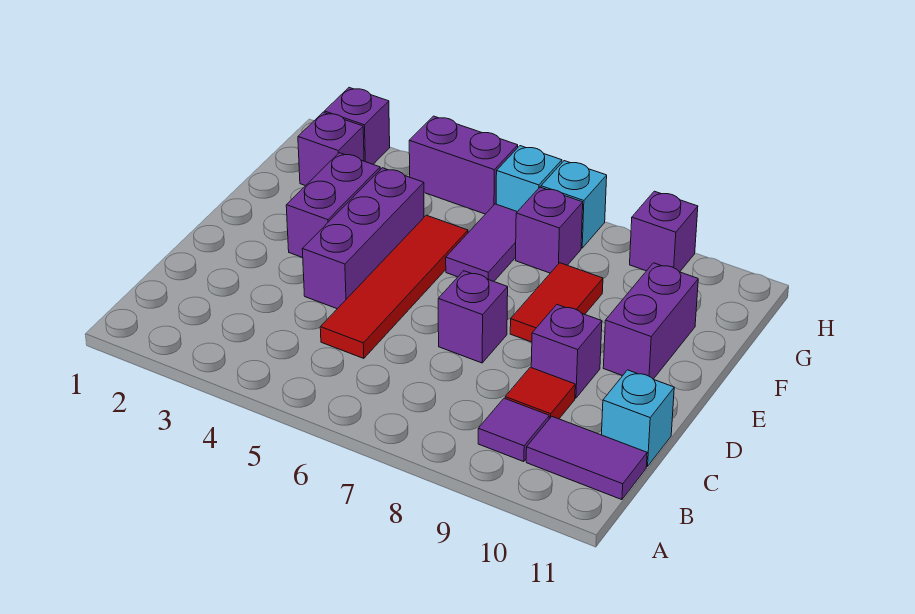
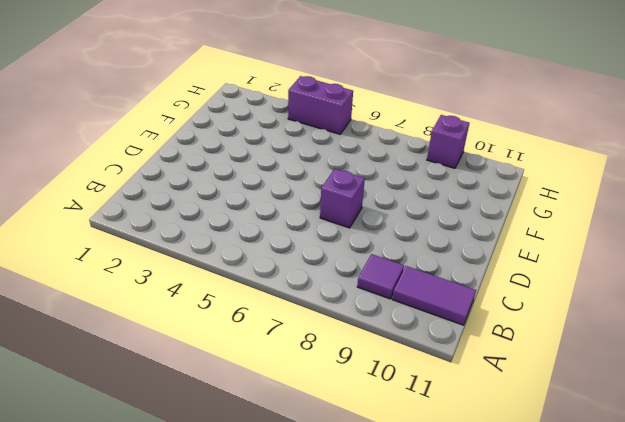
none -> red 1x4 tile [320,215,468,358]
none -> red 1x1 tile [505,367,575,419]
none -> cyan 1x1 brick [602,370,674,467]

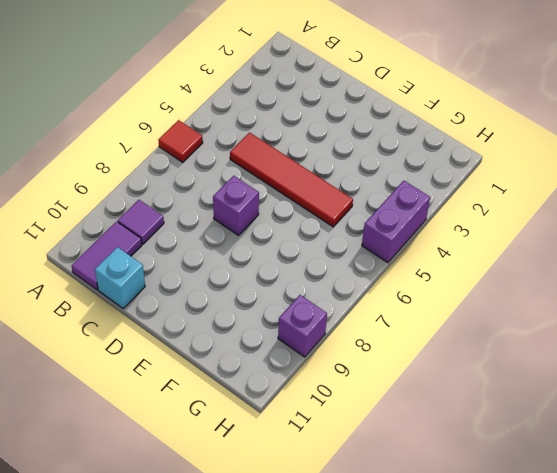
red 1x1 tile [158,120,203,162] -> red 1x1 tile moved to [505,367,575,419]
none -> purple 1x3 brick [302,168,424,309]
none -> purple 1x1 brick [531,305,602,398]
none -> purple 1x2 brick [286,153,380,257]

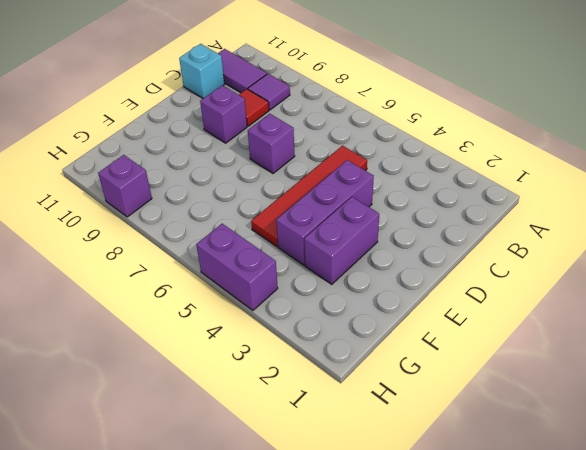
none -> red 1x2 tile [510,263,603,342]
none -> purple 1x2 brick [603,263,698,379]
none -> purple 1x2 tile [446,204,517,281]

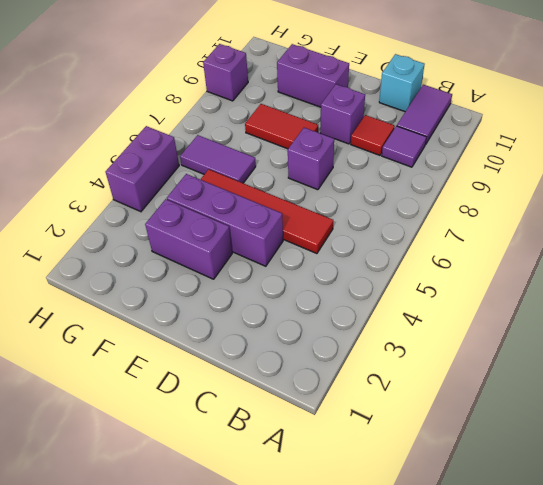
none -> purple 1x1 brick [298,112,364,186]
none -> purple 1x1 brick [515,187,583,273]
none -> purple 1x1 brick [324,88,390,164]

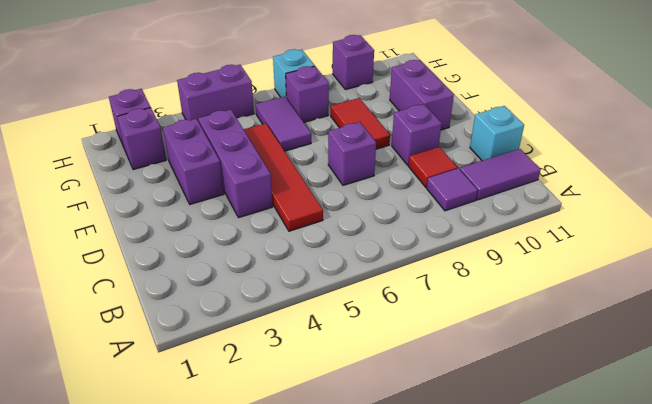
none -> cyan 1x1 brick [496,146,562,212]

